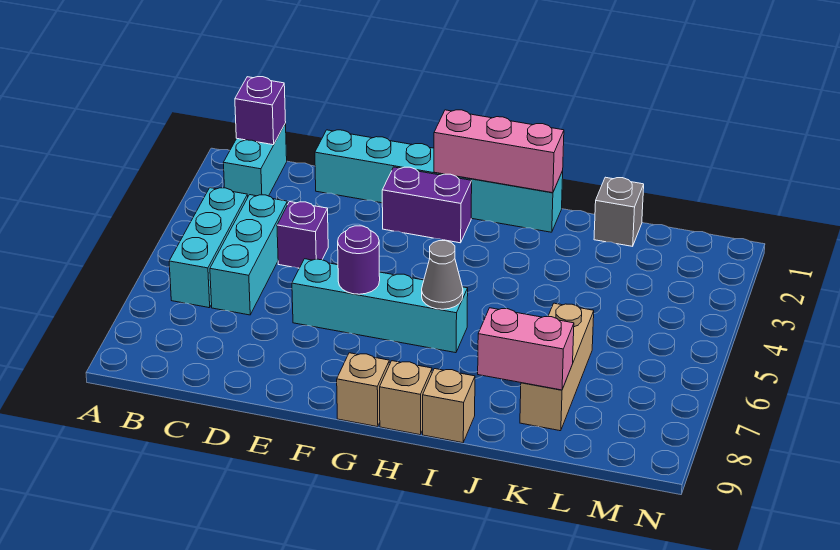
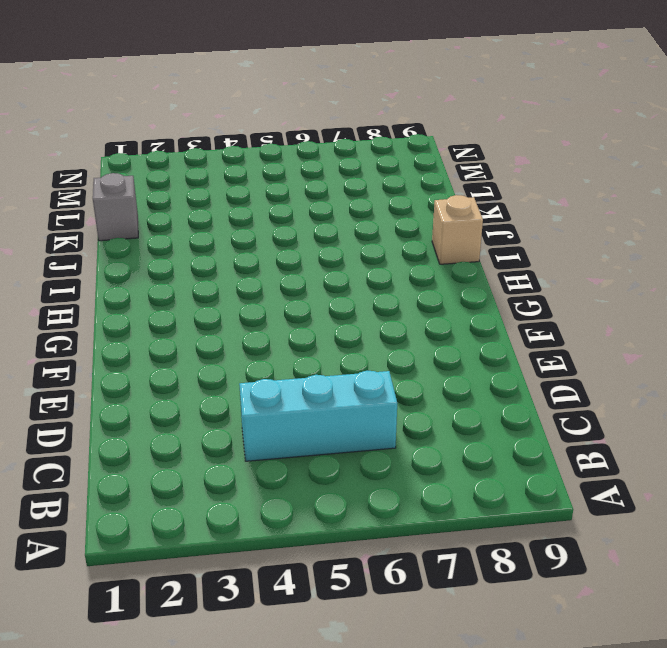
none -> cyan 1x2 brick [223,123,287,196]
none -> cyan 1x3 brick [169,188,248,308]
none -> cyan 1x6 brick [315,130,563,232]

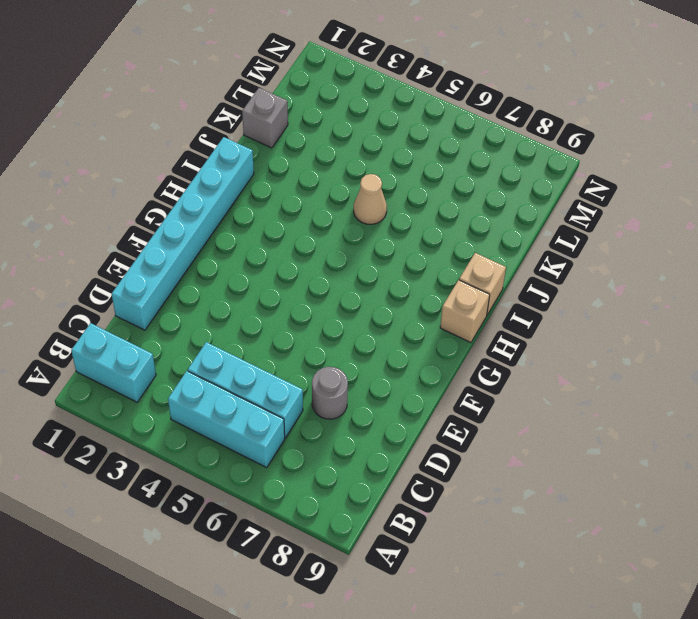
grey 1x1 round brick [312,367,348,419] -> none
tan 1x1 cone [354,174,387,224] -> none
none -> purple 1x1 brick [277,202,328,268]
none -> cyan 1x4 brick [292,259,468,353]
none -> purple 1x2 brick [382,167,472,243]

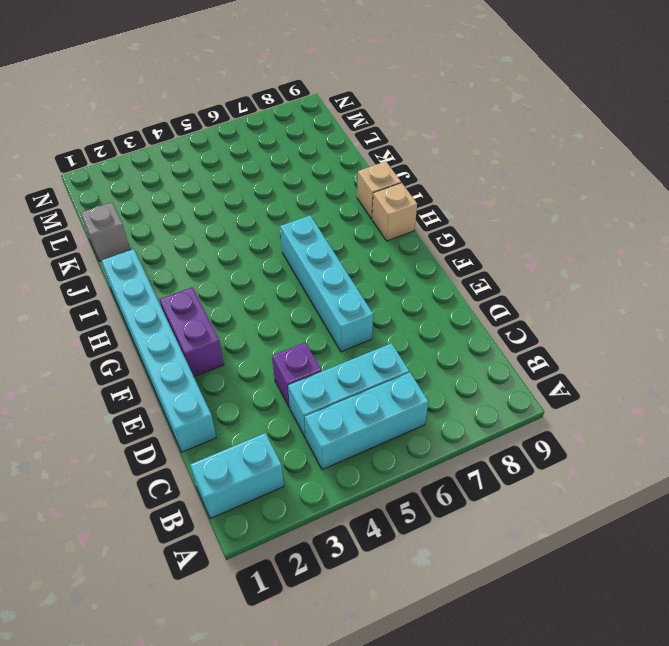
none -> tan 1x1 brick [337,353,389,427]
none -> tan 1x3 brick [520,303,594,431]
none -> purple 1x1 brick [235,77,286,145]

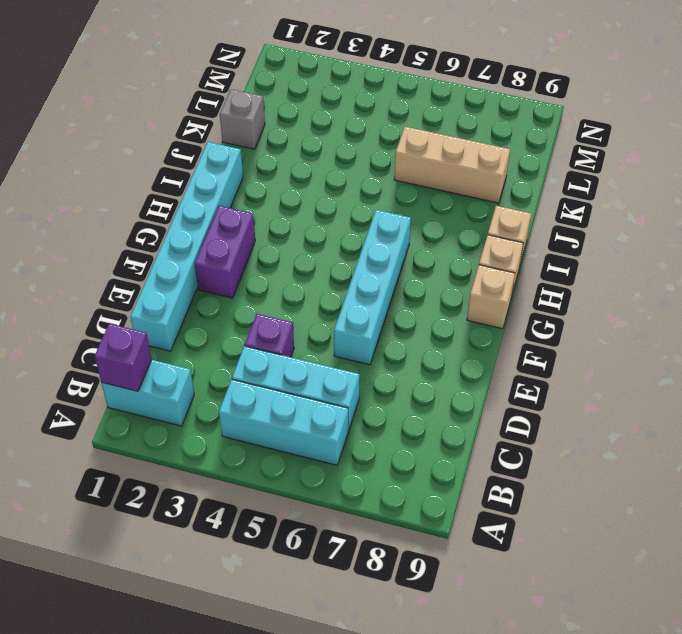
none -> purple 1x1 round brick [338,226,380,294]
none -> pink 1x3 brick [434,110,564,193]
none -> grey 1x1 cone [422,241,463,309]

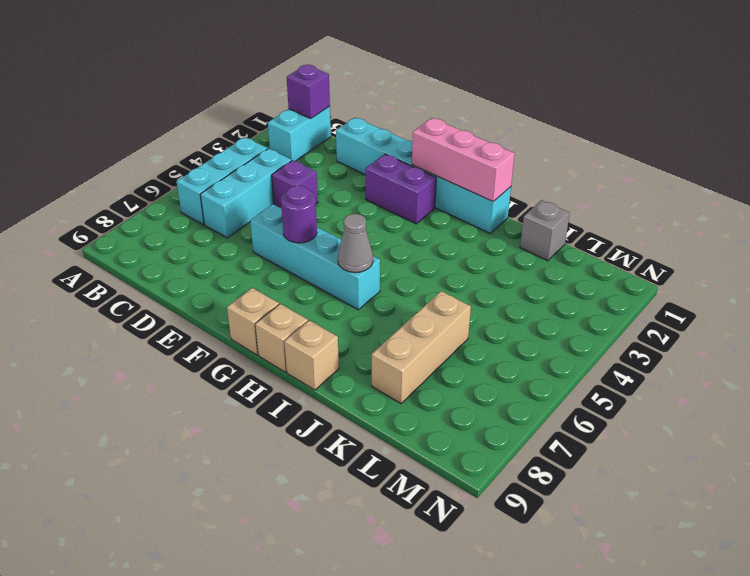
none -> pink 1x2 brick [478,308,574,390]

